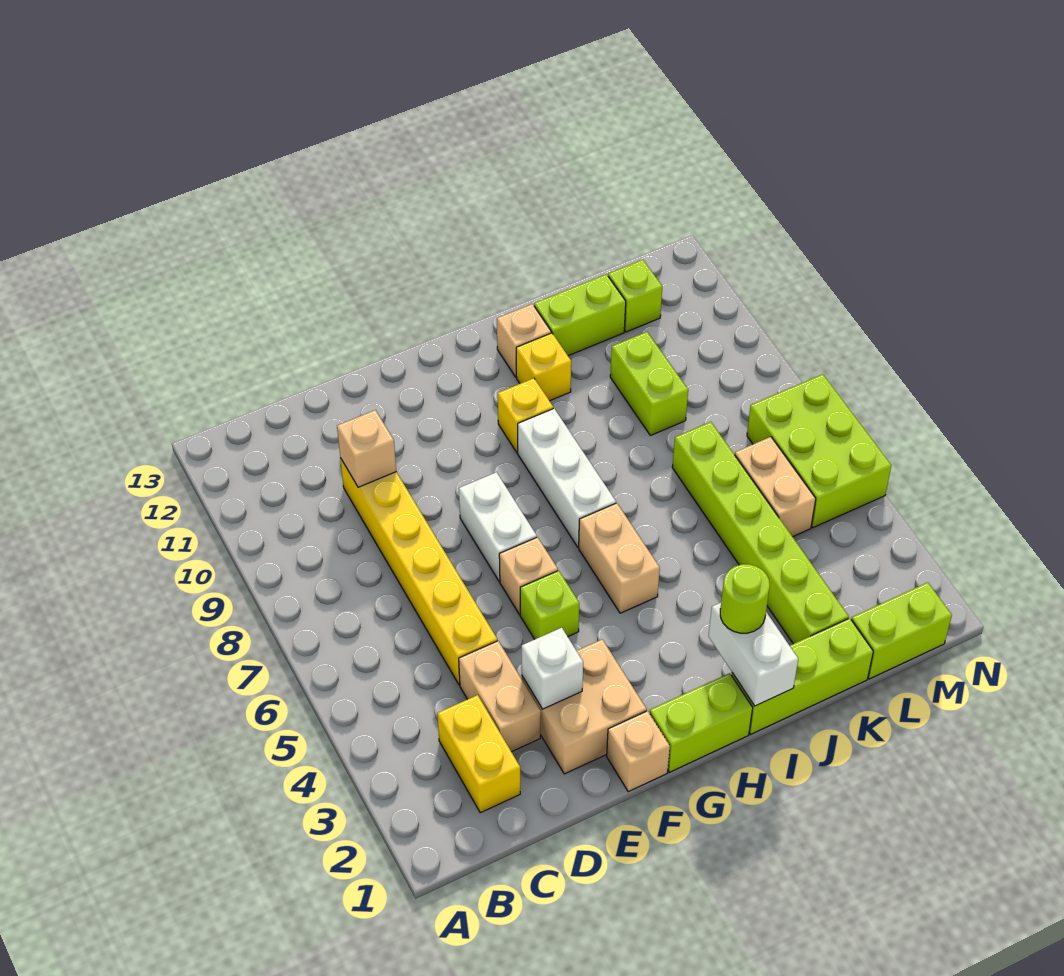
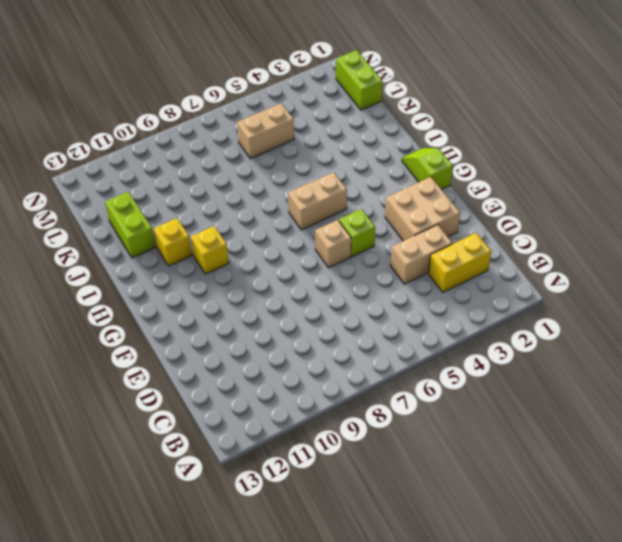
lime 1x2 slope [402,148,453,190] -> lime 1x2 brick [650,673,753,772]
none -> yellow 1x6 brick [340,458,497,685]
none -> tan 1x1 brick [607,711,670,792]
none -> white 1x2 brick [459,472,537,581]

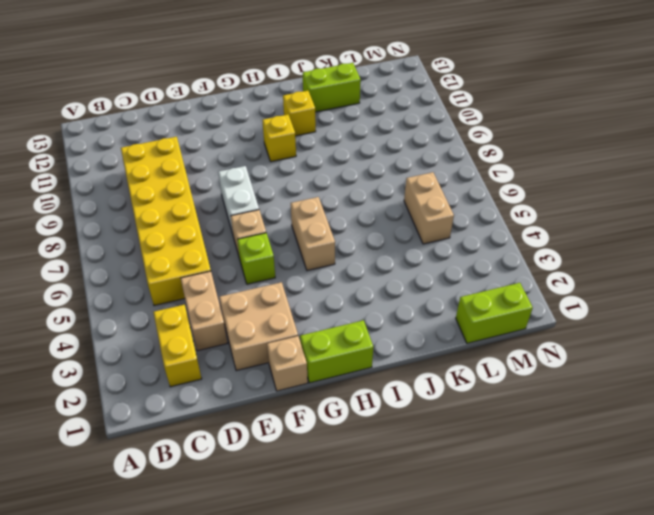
yellow 2x6 brick [121,137,211,306] -> yellow 1x6 brick [340,458,497,685]
none -> white 1x3 brick [518,408,616,547]
none -> lime 1x3 brick [732,618,873,734]
none -> tan 1x1 brick [497,304,551,377]

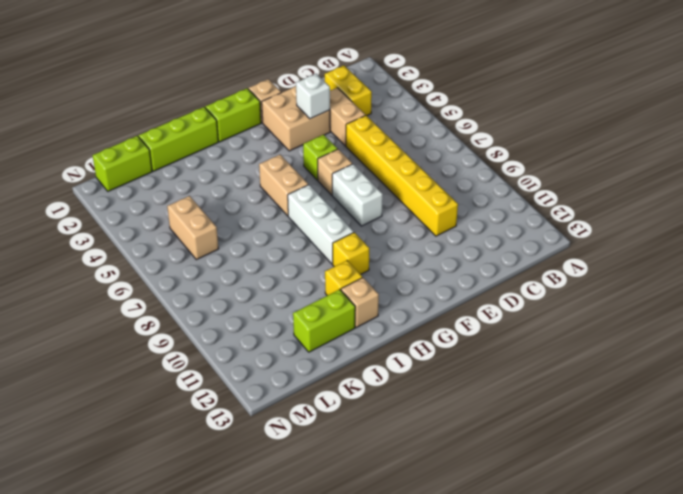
none -> lime 1x6 brick [672,422,849,644]
none -> lime 1x2 brick [610,332,688,435]
none -> lime 1x1 brick [608,260,662,332]

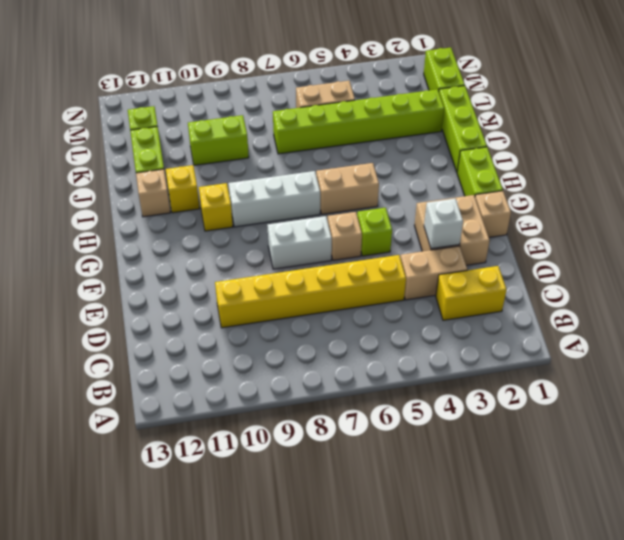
none -> lime 2x3 brick [747,374,891,528]
none -> tan 1x1 brick [337,410,396,487]
none -> white 1x2 brick [708,603,798,706]

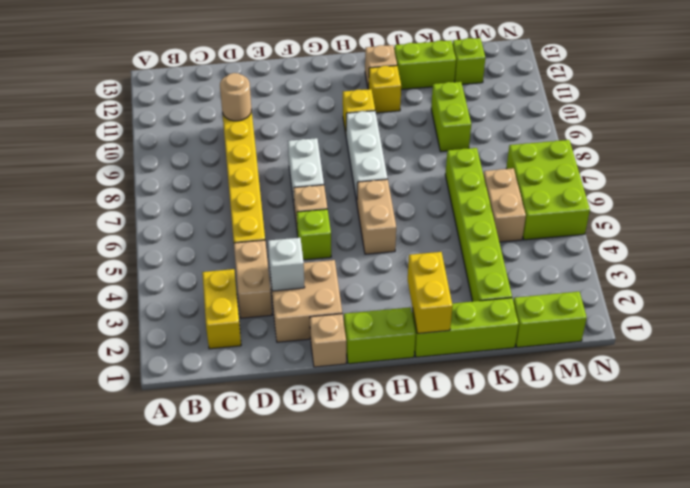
tan 1x1 round brick [220,73,252,121] -> tan 1x1 brick [337,410,396,487]
yellow 1x2 brick [408,252,452,333] -> white 1x2 brick [708,603,798,706]
none -> lime 1x1 round brick [720,564,770,633]

